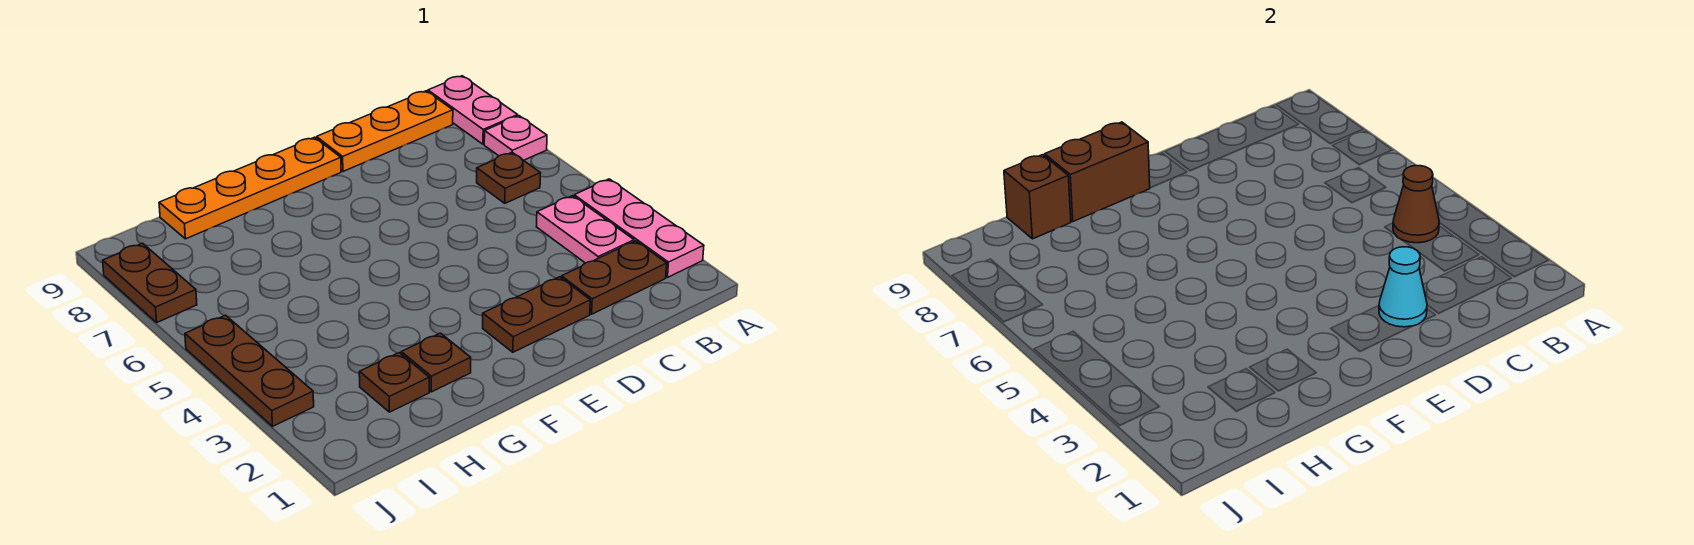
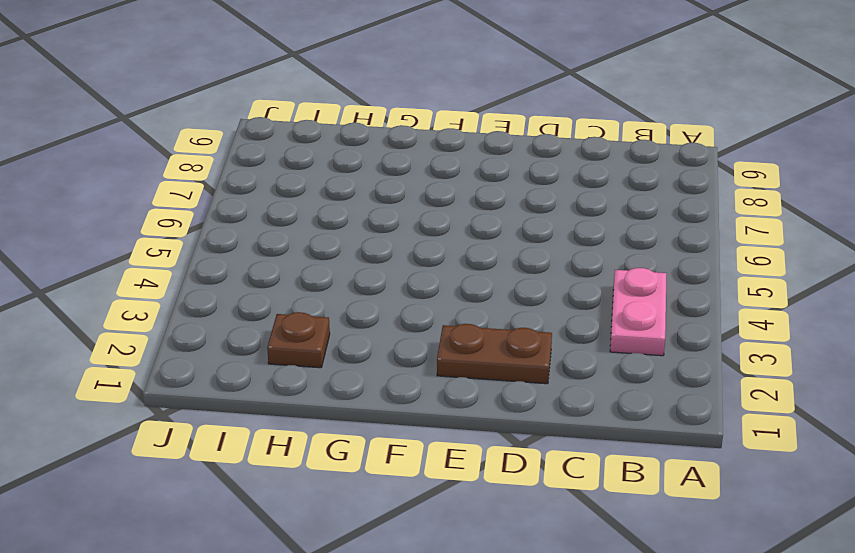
none -> pink 1x3 plate [574,179,704,277]
none -> pink 1x1 plate [484,116,547,160]
none -> pink 1x2 plate [428,76,518,144]

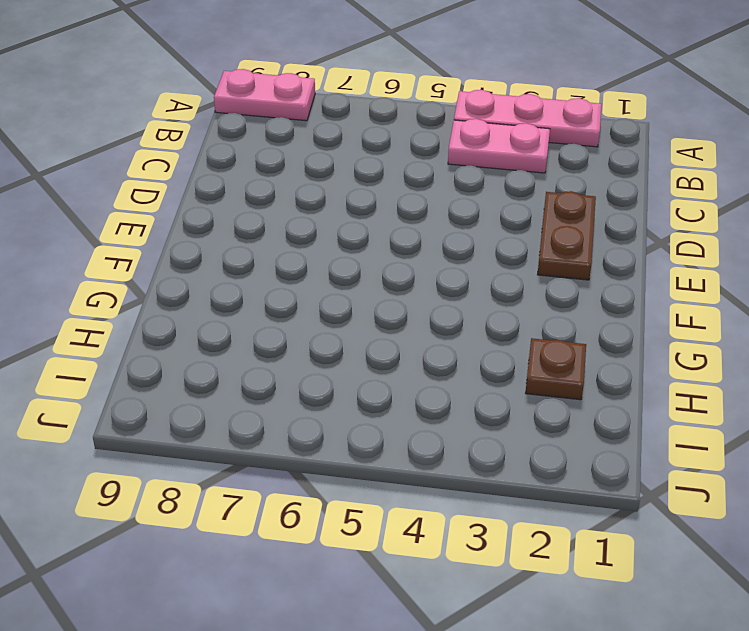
none -> pink 1x1 plate [484,116,547,160]
none -> brown 1x2 plate [561,241,667,314]
none -> brown 1x1 plate [477,153,541,203]

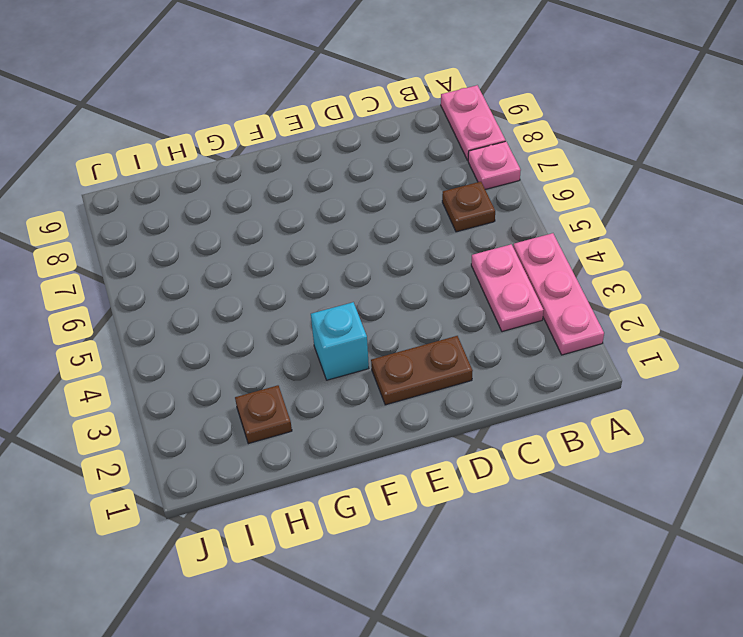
cyan 1x1 brick [311,302,369,380] -> none
none -> brown 1x2 plate [561,241,667,314]
none -> orange 1x3 plate [317,91,453,171]
none -> orange 1x4 plate [159,137,341,239]

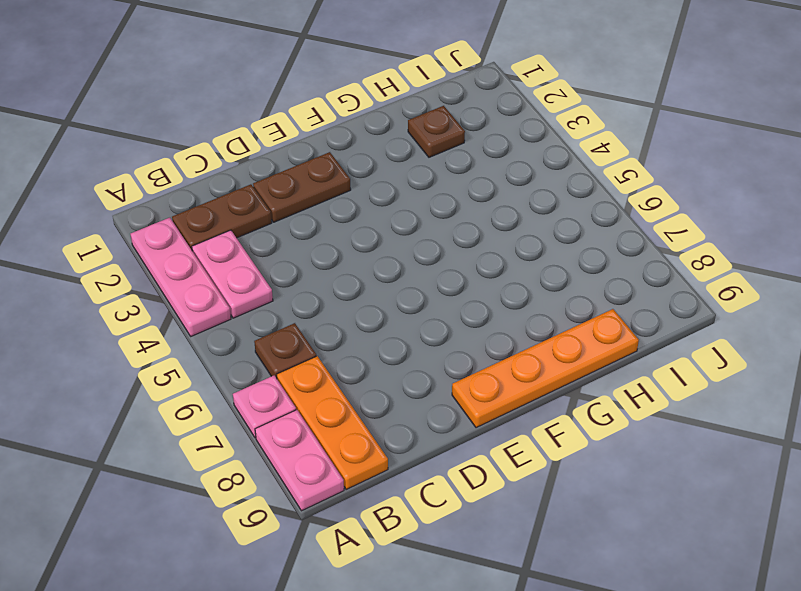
orange 1x3 plate [277,356,388,490] -> orange 1x3 plate turned to [317,91,453,171]
none -> brown 1x1 plate [401,333,471,392]
none -> brown 1x3 plate [185,315,314,426]
none -> brown 1x2 plate [103,243,197,322]

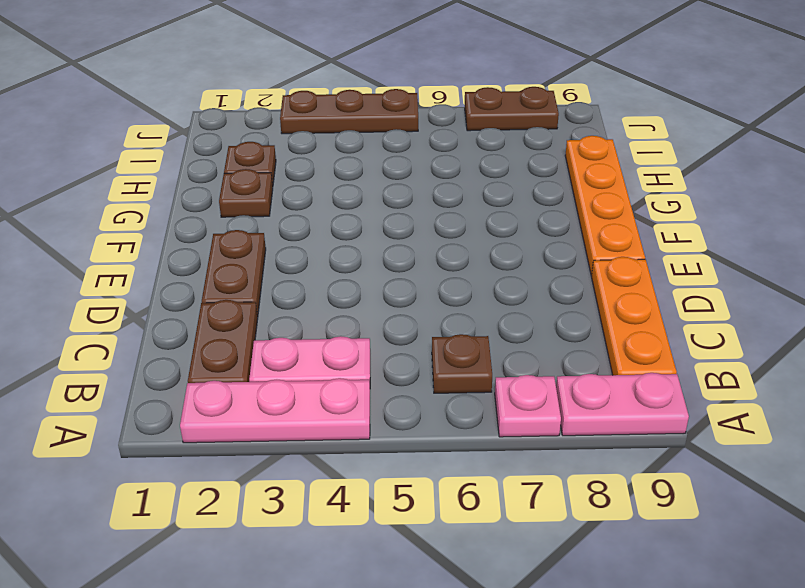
none -> brown 1x1 cone [1393,166,1439,243]
none -> cyan 1x1 cone [1379,247,1427,327]
none -> brown 1x2 brick [1045,122,1150,221]

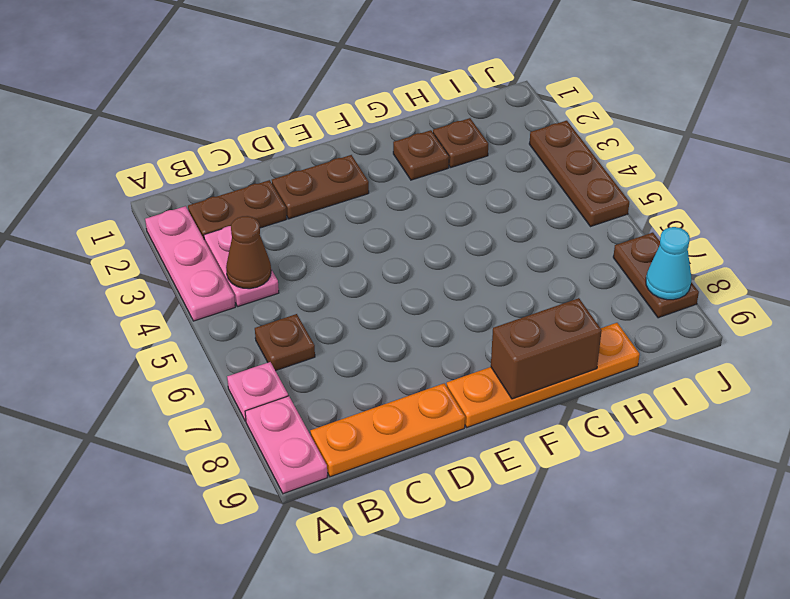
cyan 1x1 cone [646,227,692,300] -> cyan 1x1 cone moved to [1379,247,1427,327]
none -> brown 1x1 brick [1004,155,1071,239]

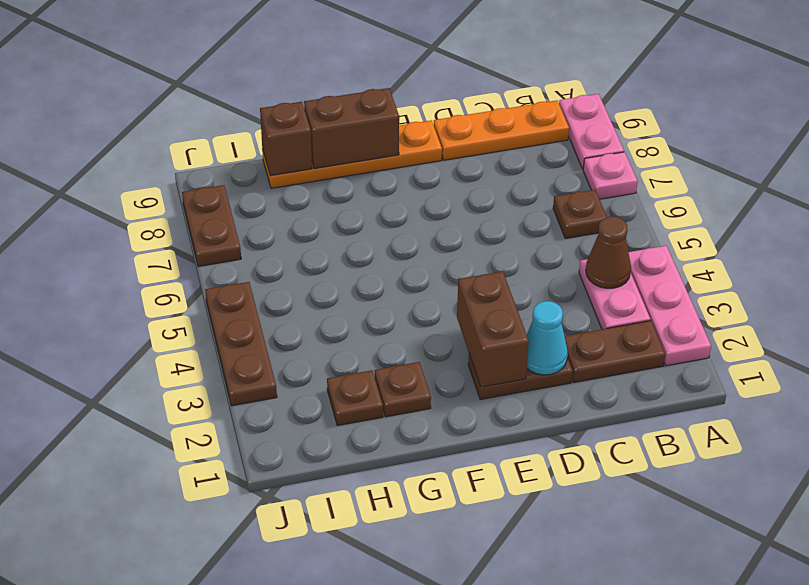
brown 1x2 brick [457,271,529,387] -> none

